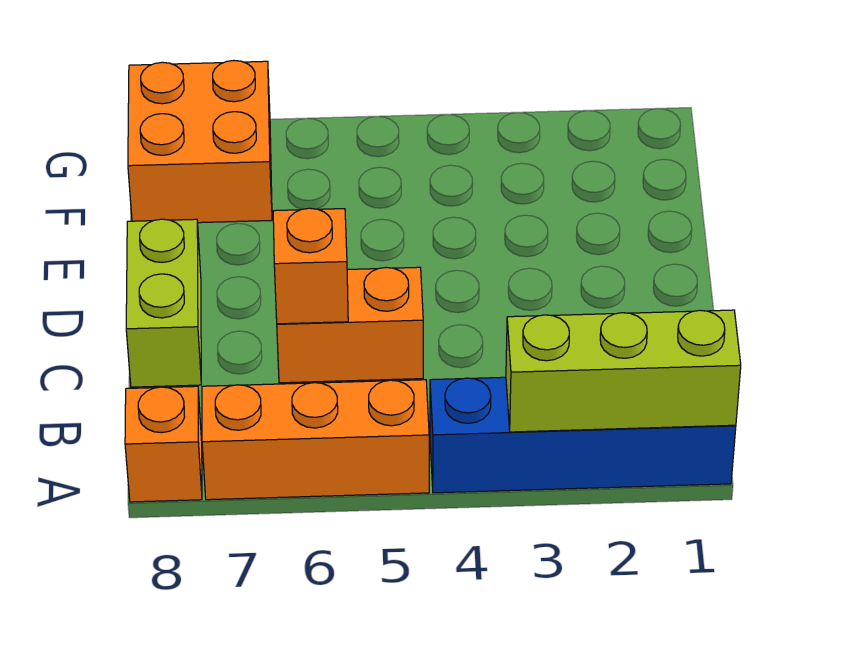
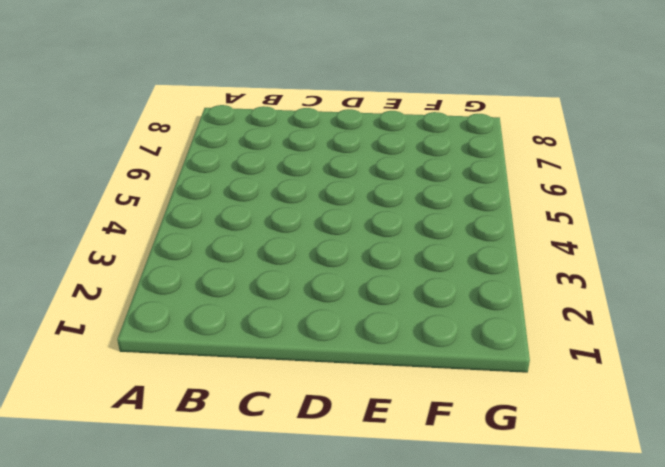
none -> blue 1x4 brick [430,377,736,493]
none -> orange 1x3 brick [202,380,429,500]

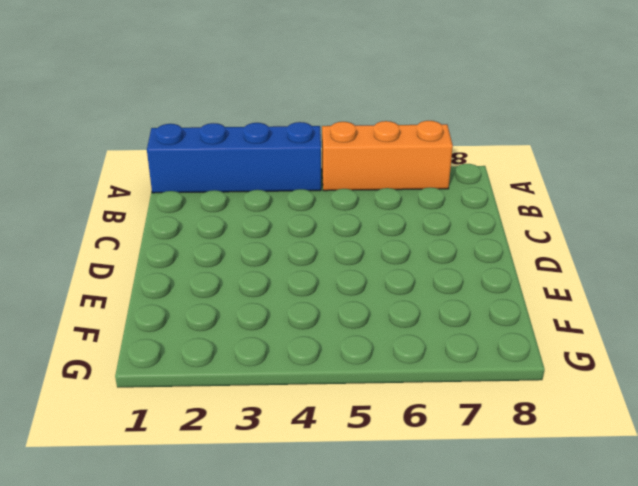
none -> orange 1x1 brick [125,386,202,502]
none -> orange 1x2 brick [277,267,423,383]

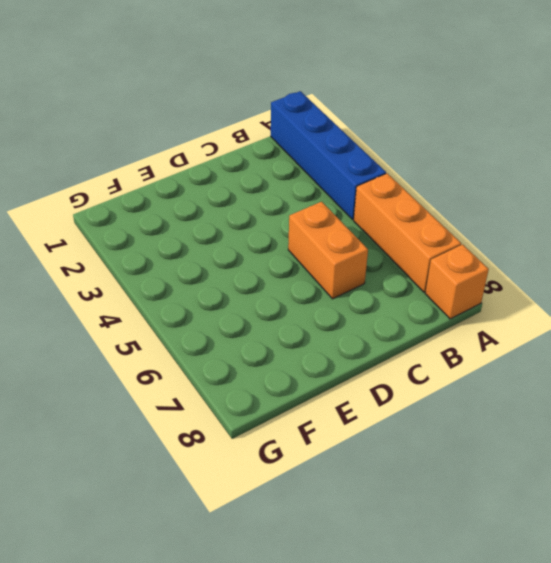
none -> lime 1x2 brick [126,219,201,387]
none -> orange 2x2 brick [128,60,272,223]

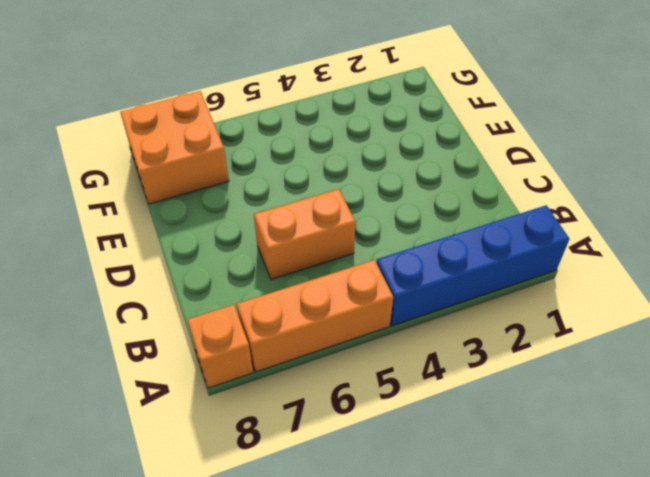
none -> lime 1x2 brick [126,219,201,387]
none -> lime 1x3 brick [506,310,741,432]

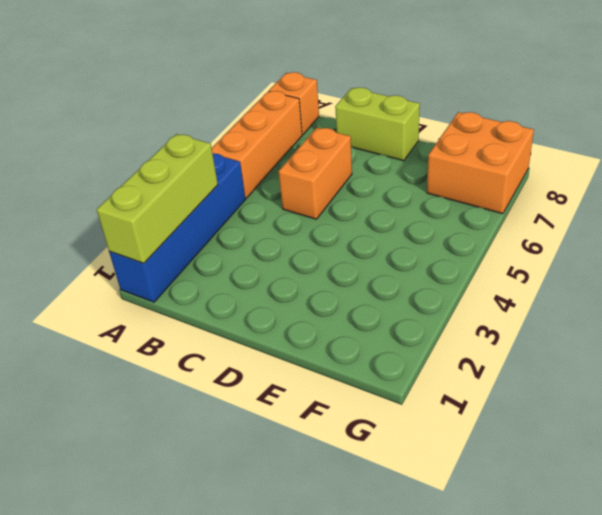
none -> orange 1x1 brick [273,208,348,324]

